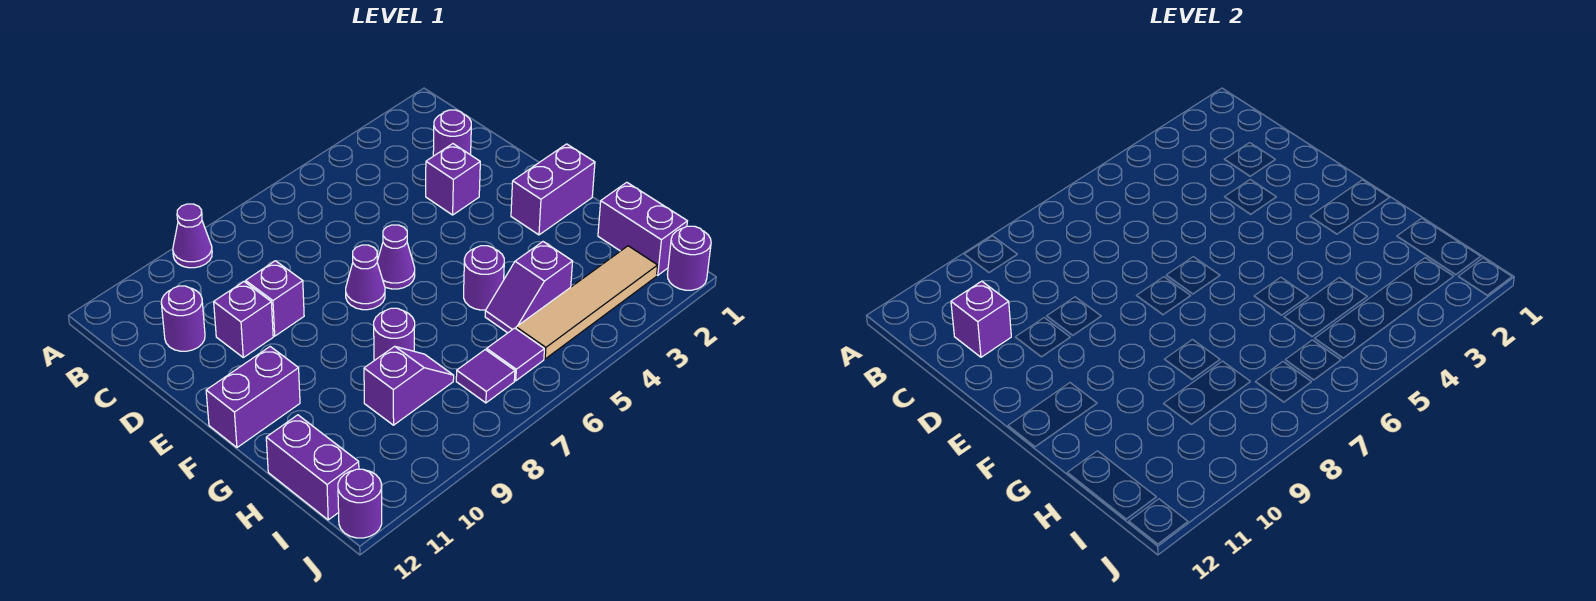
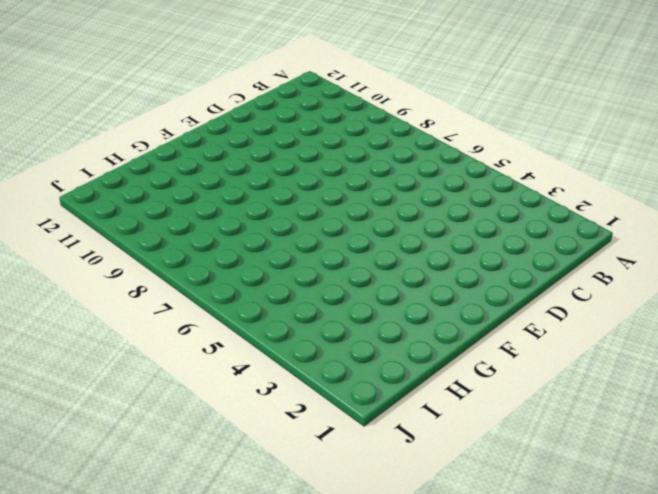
none -> purple 1x1 cone [173,204,212,268]
none -> purple 1x1 round brick [433,110,471,156]
none -> purple 1x1 round brick [161,286,205,351]

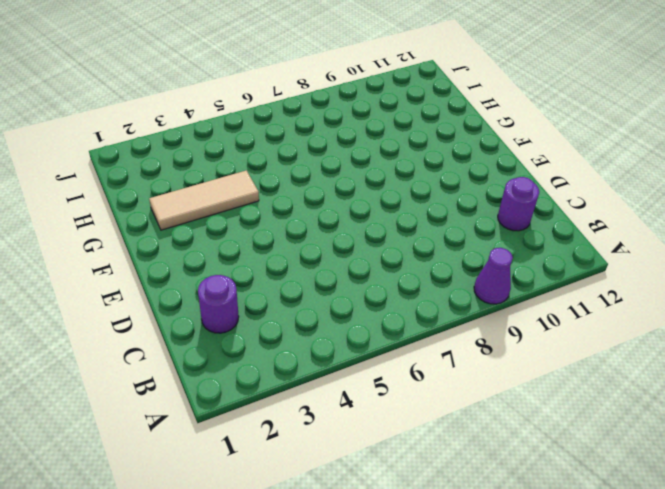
tan 1x3 tile [149,170,259,230] -> none
none -> purple 1x1 brick [426,144,480,215]
none -> purple 1x1 brick [246,261,304,336]
none -> purple 1x1 brick [214,282,273,357]

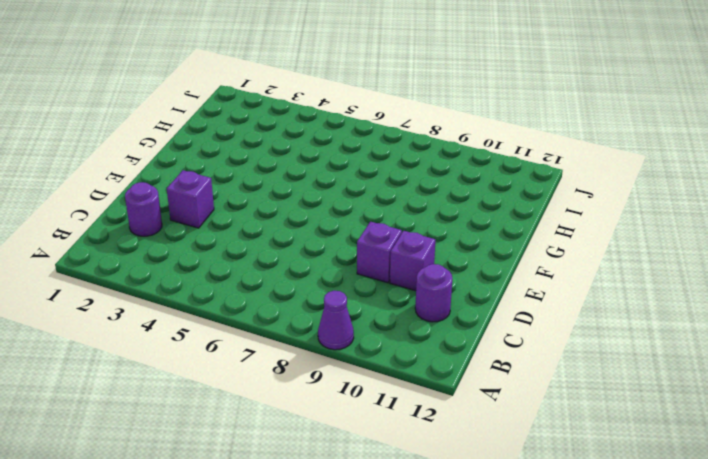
none -> purple 1x1 cone [377,225,415,289]
none -> purple 1x1 cone [346,245,385,310]
none -> purple 1x2 brick [511,144,595,235]

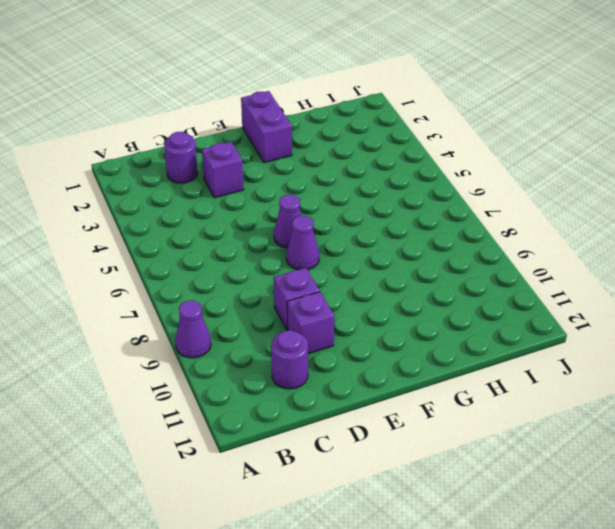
none -> purple 1x2 brick [206,347,300,447]
none -> purple 1x1 round brick [464,246,504,310]
none -> purple 1x1 round brick [374,308,415,361]

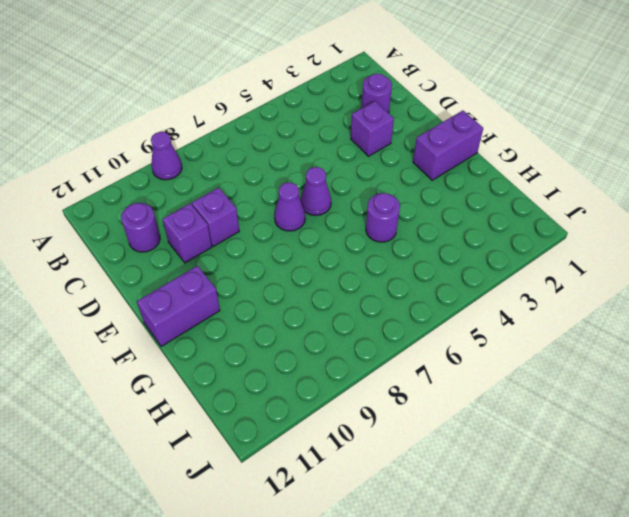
none -> purple 1x1 round brick [374,308,415,361]
none -> purple 1x2 brick [598,182,687,275]
none -> purple 1x2 slope [485,242,573,333]

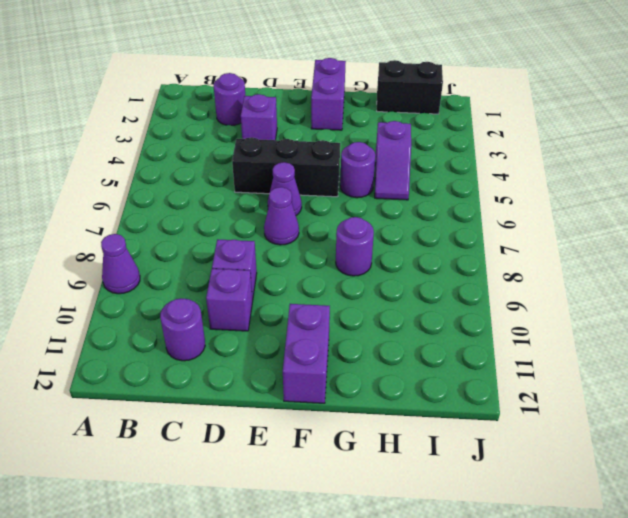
black 1x3 brick [232,137,340,197] -> none
black 1x2 brick [377,60,443,114] -> purple 1x2 brick [598,182,687,275]
none -> purple 1x2 slope [364,346,454,425]
none -> purple 1x2 brick [266,415,359,520]
none -> tan 1x4 tile [516,246,658,359]

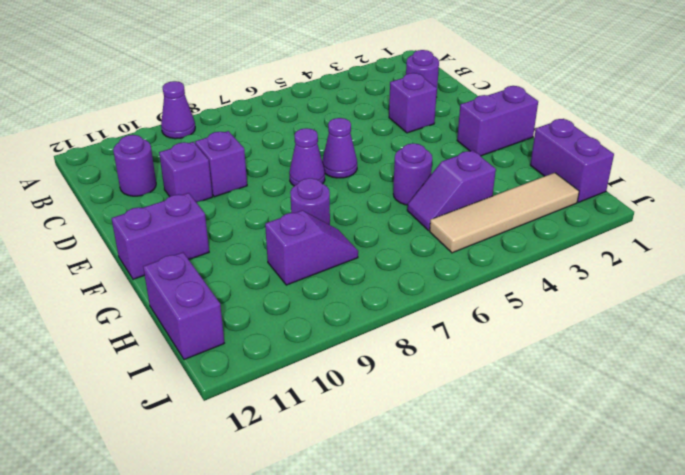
none -> purple 1x1 tile [487,328,544,381]
none -> purple 1x1 tile [456,350,515,403]
none -> purple 1x1 round brick [667,226,711,290]

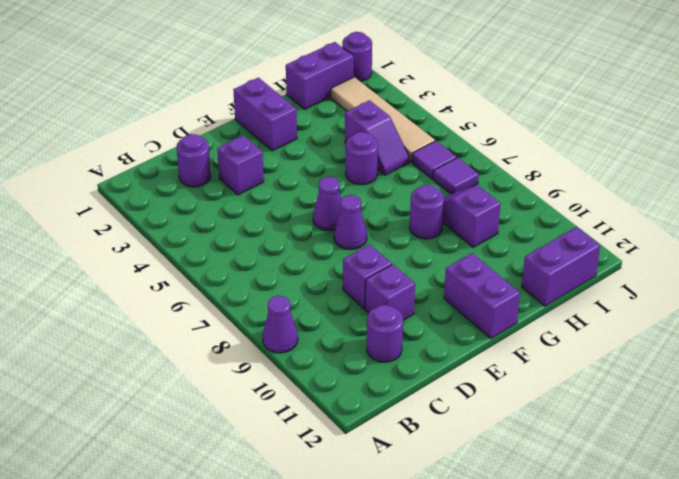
none -> purple 1x1 round brick [338,469,382,538]
none -> purple 1x1 brick [951,281,1011,357]

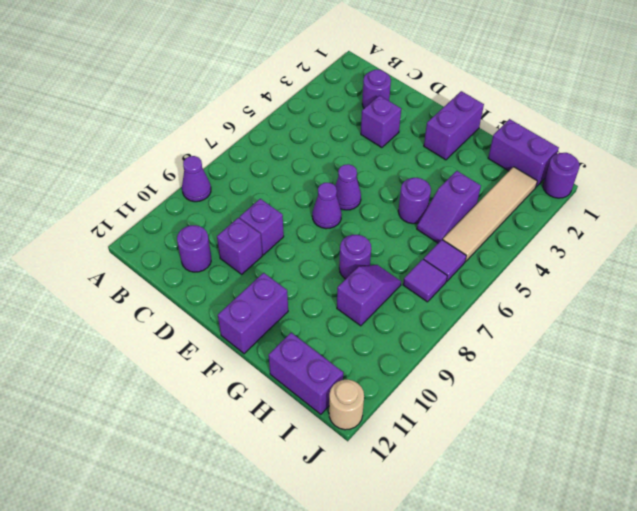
tan 1x1 round brick [329,380,364,430] -> purple 1x1 round brick [338,469,382,538]
none -> purple 1x1 brick [951,281,1011,357]

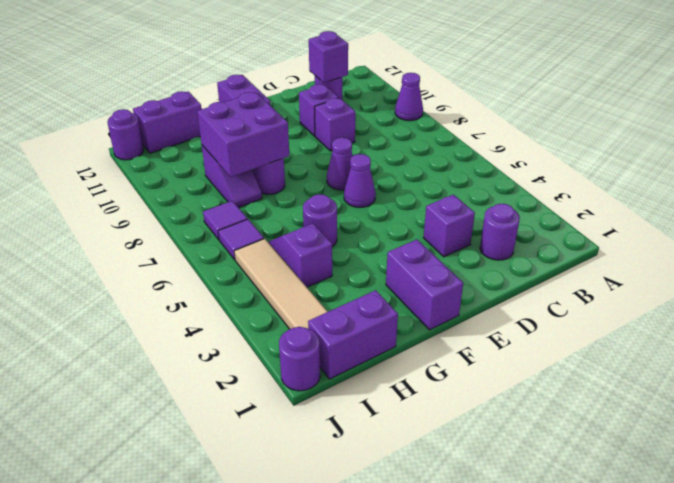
purple 2x2 brick [197,92,289,177] -> none

